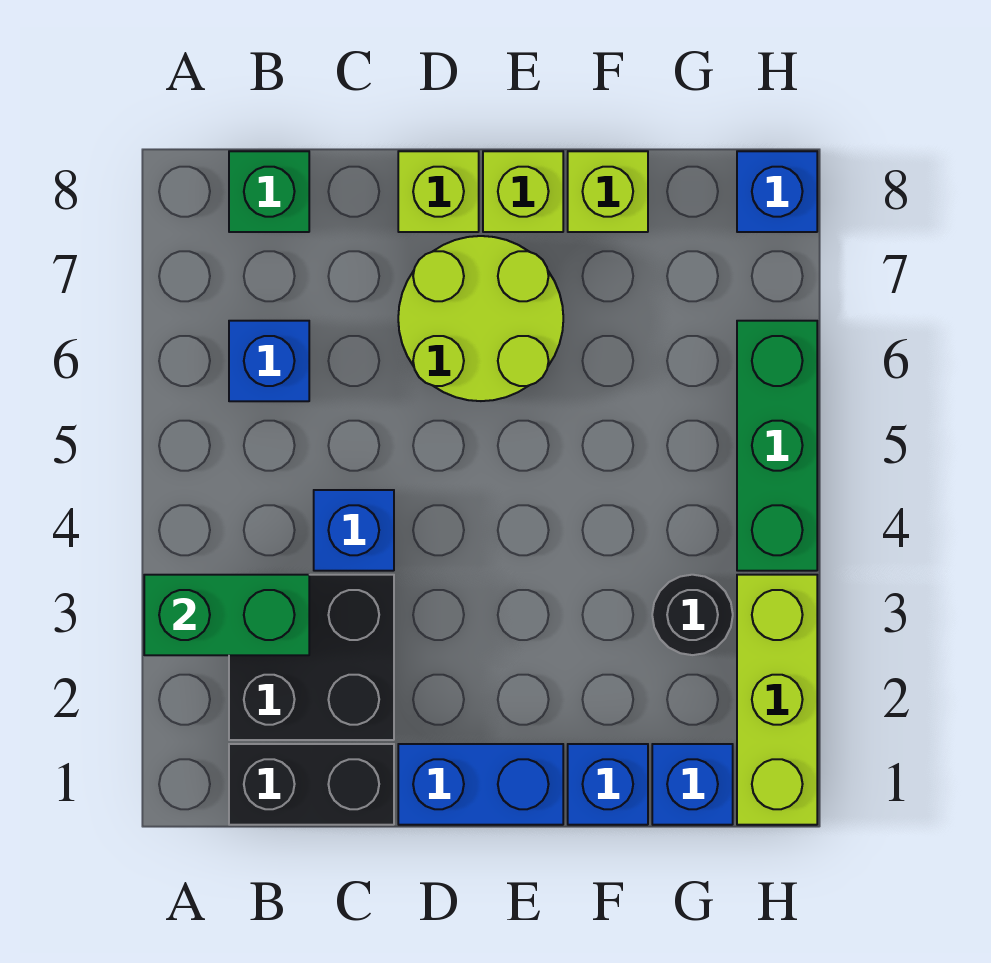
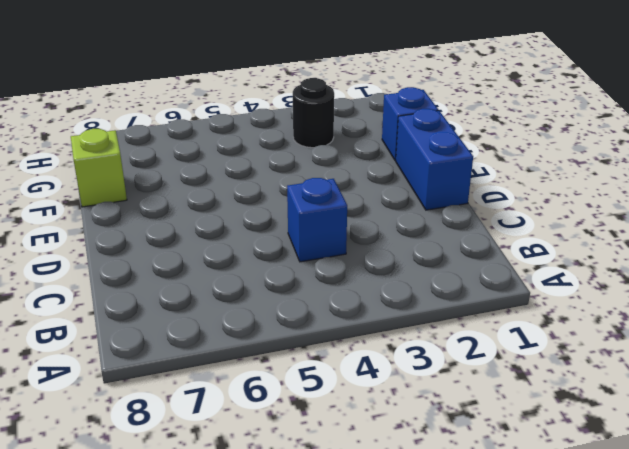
none -> black 1x2 brick [229,744,394,825]
none -> black 2x2 brick [229,575,394,740]
none -> blue 1x1 brick [229,321,309,401]

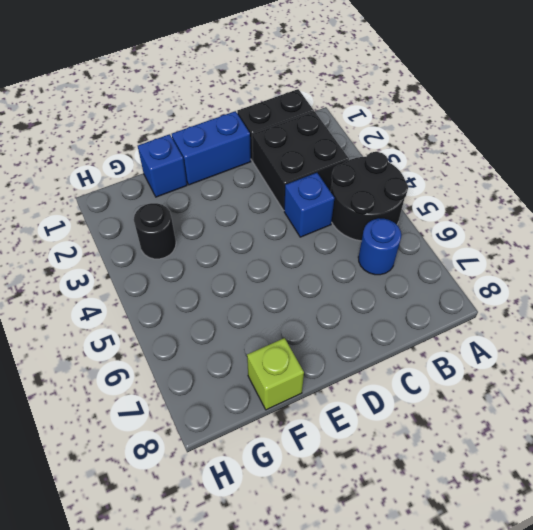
black 2x2 round brick [331,152,408,241] -> none
blue 1x1 round brick [358,218,401,275] -> blue 1x1 brick [229,321,309,401]
none -> green 1x1 brick [229,151,309,232]
none -> lime 2x2 round brick [398,236,563,401]
none -> lime 1x1 brick [398,151,479,232]

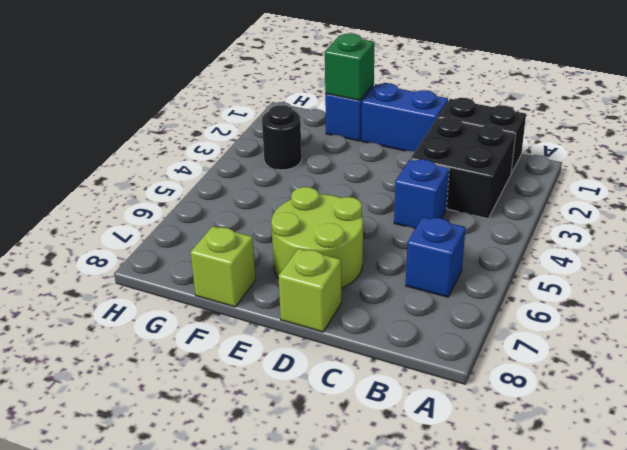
green 1x1 brick [325,33,375,100] -> green 1x1 brick moved to [229,151,309,232]
none -> lime 1x1 brick [483,151,563,232]
none -> blue 1x1 brick [652,744,733,825]
none -> lime 1x3 brick [737,575,817,825]

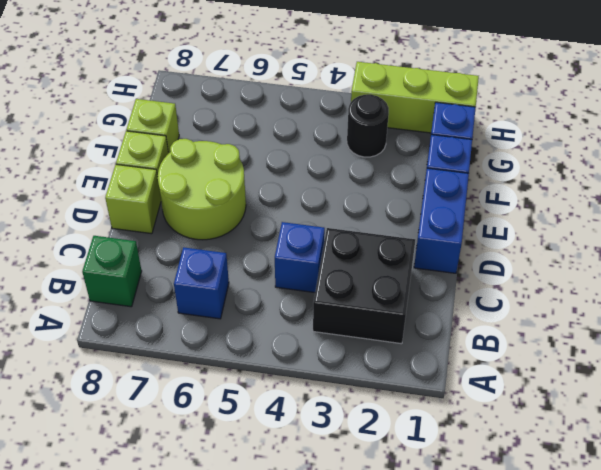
none -> black 1x2 brick [229,744,394,825]
none -> green 1x3 brick [737,321,817,571]
none -> blue 1x1 brick [737,151,817,232]

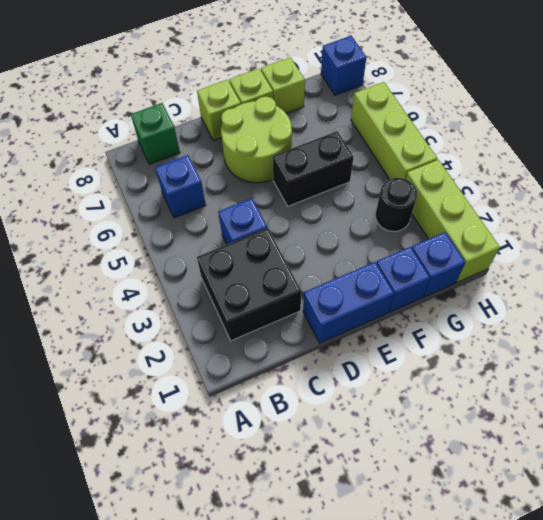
black 1x2 brick [273,131,354,206] -> black 1x2 brick moved to [229,744,394,825]
lime 1x3 brick [351,82,437,179] -> green 1x3 brick [737,321,817,571]
none -> green 1x2 brick [144,575,309,655]

